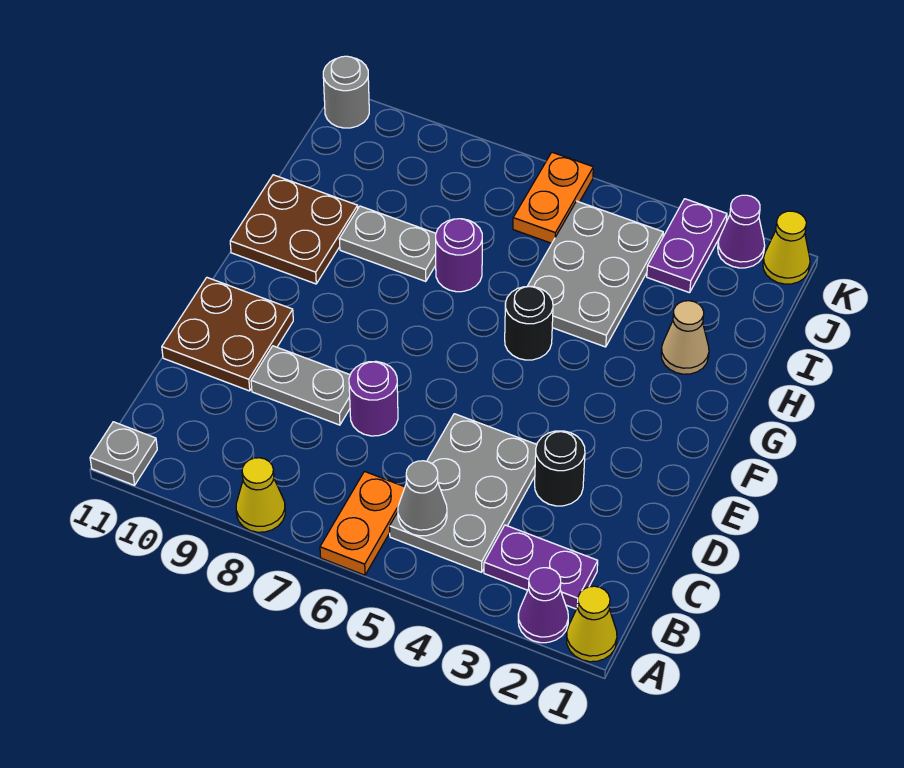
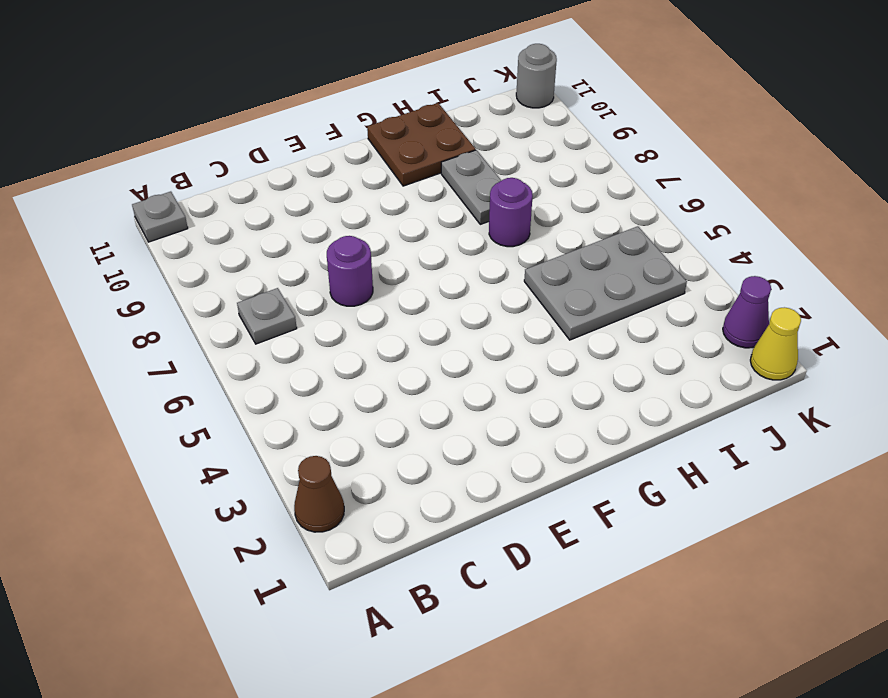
brown 1x1 cone [294,456,344,532] -> purple 1x1 cone [518,568,568,643]
grey 1x1 plate [237,288,297,344] -> none
none -> yellow 1x1 cone [566,586,617,662]
none -> orange 1x2 plate [320,471,405,575]
none -> yellow 1x1 cone [236,458,285,532]

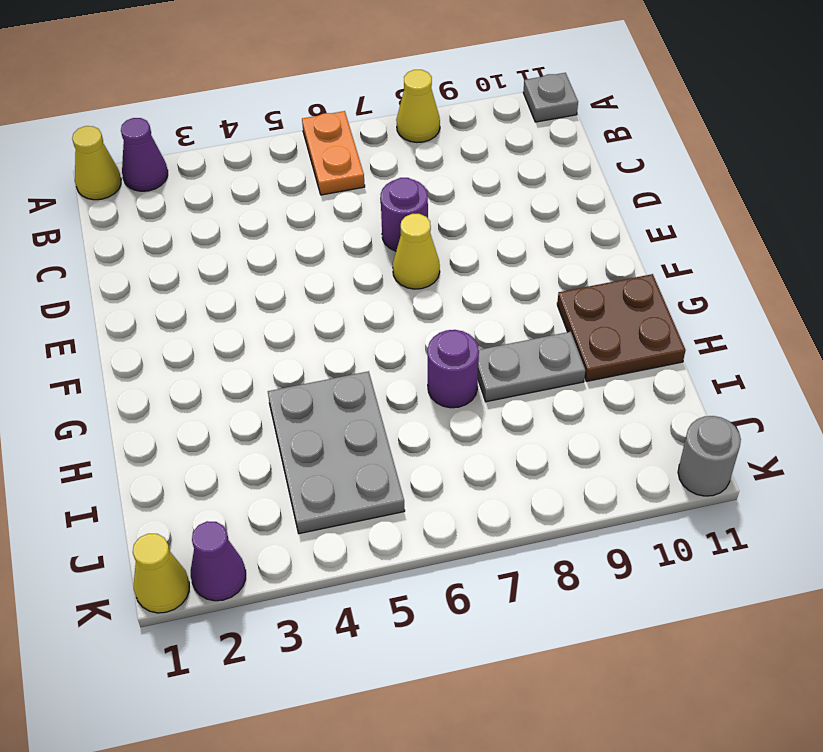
yellow 1x1 cone [393,214,440,289] -> none
none -> purple 1x2 plate [484,525,598,609]
none -> grey 2x3 plate [390,414,537,572]
none -> black 1x1 round brick [535,431,585,506]

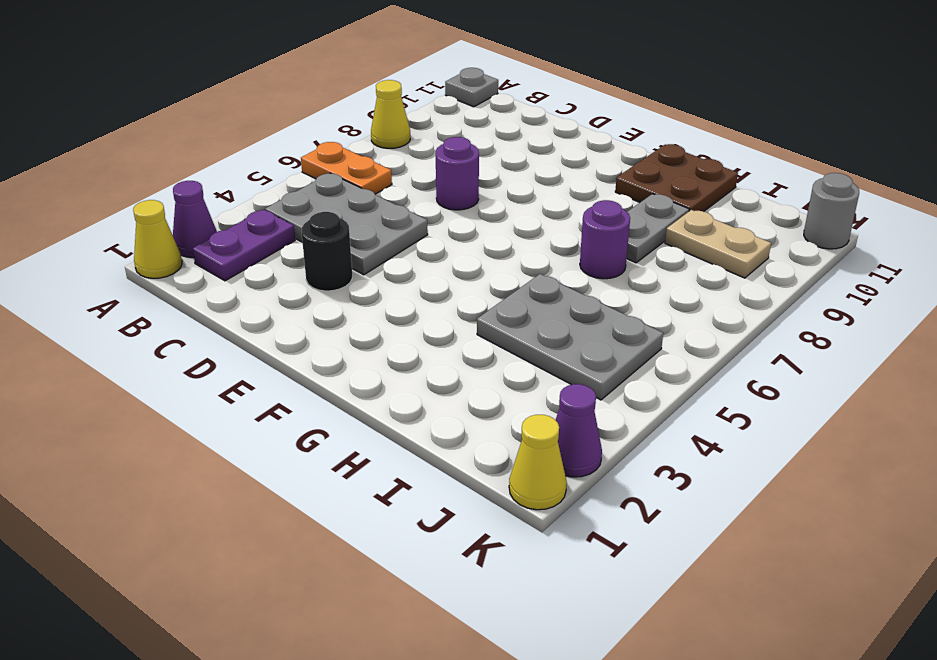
tan 1x2 plate [665,210,771,278] -> none
none -> grey 1x2 plate [251,346,350,425]
none -> brown 2x2 plate [162,278,293,391]
none -> black 1x1 round brick [505,286,553,360]

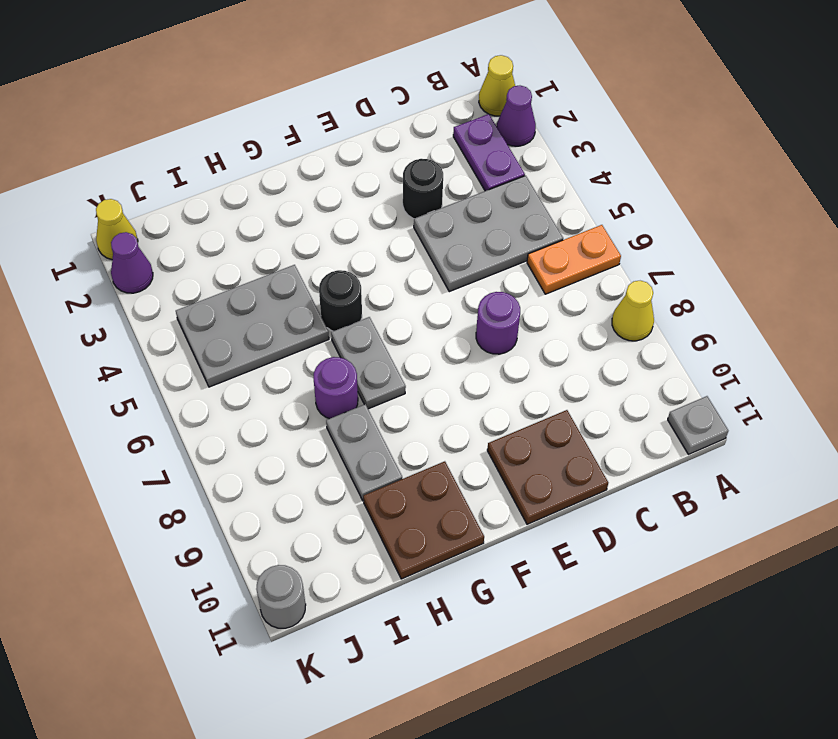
grey 1x2 plate [331,317,406,409] -> grey 1x2 plate moved to [251,346,350,425]
none -> tan 1x1 cone [661,301,709,374]
none -> purple 1x2 plate [647,199,727,293]
none -> orange 1x2 plate [513,152,593,243]

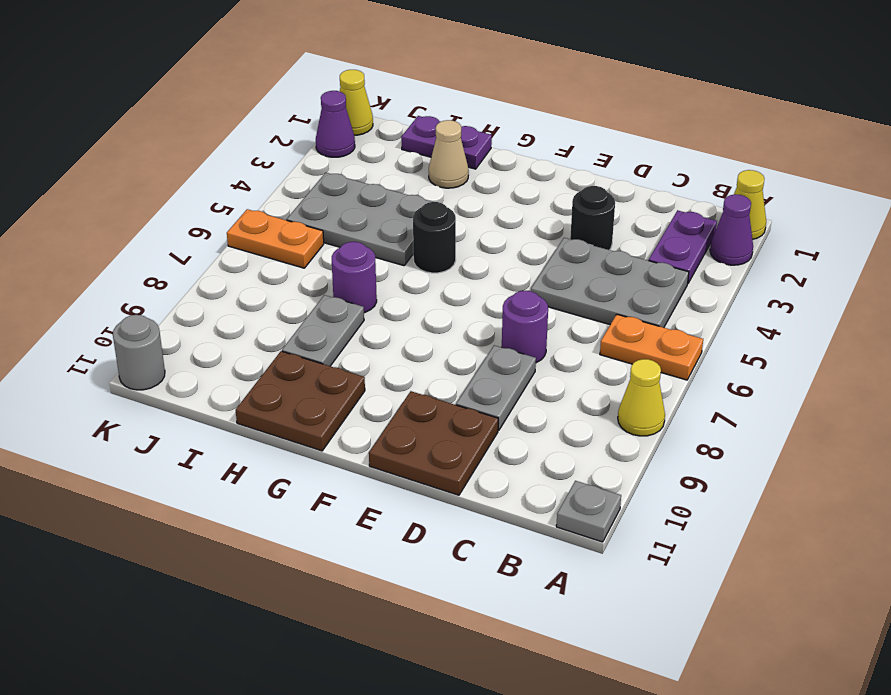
purple 1x2 plate [401,116,492,169] -> purple 1x2 plate moved to [647,199,727,293]
none -> grey 1x1 cone [398,461,447,536]

